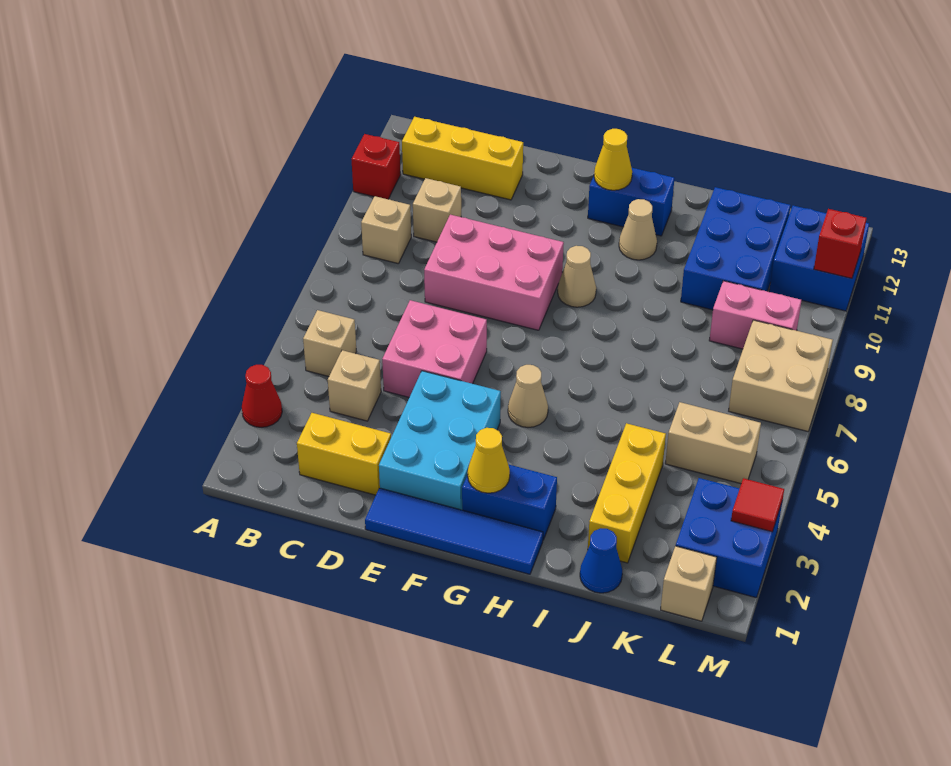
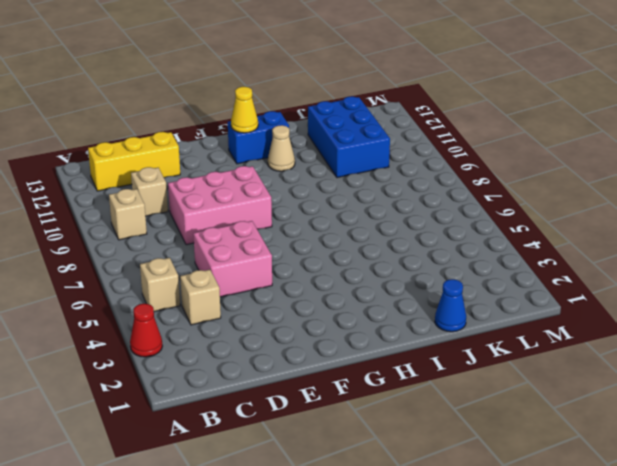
none -> red 1x1 brick [351,134,401,199]
none -> yellow 1x2 brick [297,413,391,495]
none -> blue 1x4 tile [365,488,543,574]
none -> cyan 2x3 brick [379,371,501,510]

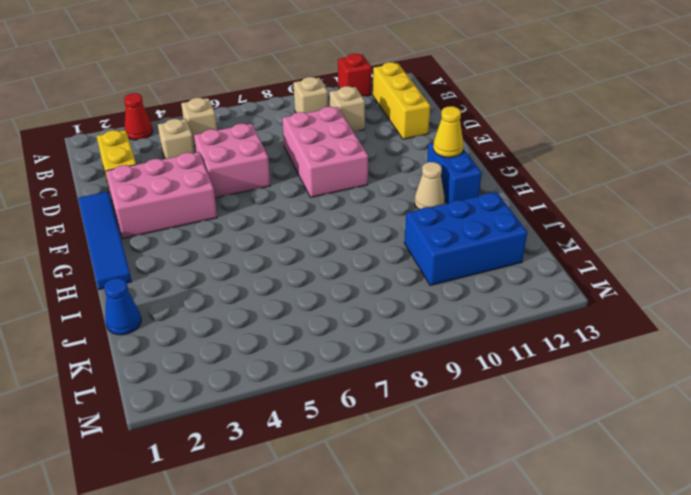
pink 2x3 brick [106,152,217,239] -> cyan 2x3 brick [379,371,501,510]
none -> blue 1x2 brick [462,465,557,540]
none -> tan 1x1 cone [508,365,548,427]
none -> tan 1x1 cone [558,246,596,307]
none -> yellow 1x3 brick [588,423,666,563]

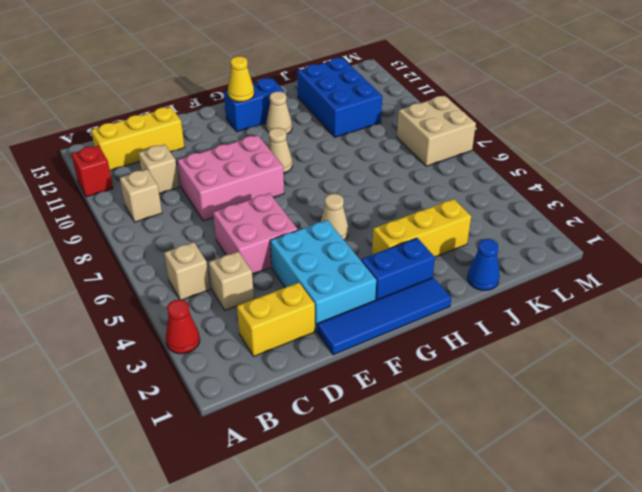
yellow 1x3 brick [372,199,471,257] -> yellow 1x3 brick turned to [588,423,666,563]
none -> tan 1x2 brick [665,402,761,484]
none -> pink 1x2 brick [709,281,802,349]
none -> tan 1x1 brick [661,546,717,621]
none -> blue 2x2 brick [676,478,782,598]

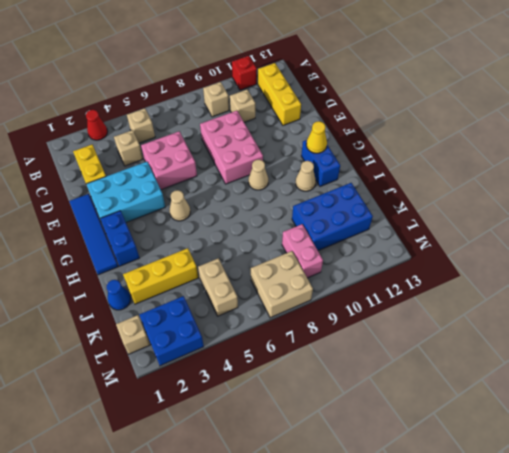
none -> blue 2x2 brick [769,206,869,311]
none -> yellow 1x1 cone [468,428,510,493]
none -> red 1x1 tile [731,478,784,532]
none -> red 1x1 brick [814,209,867,278]

